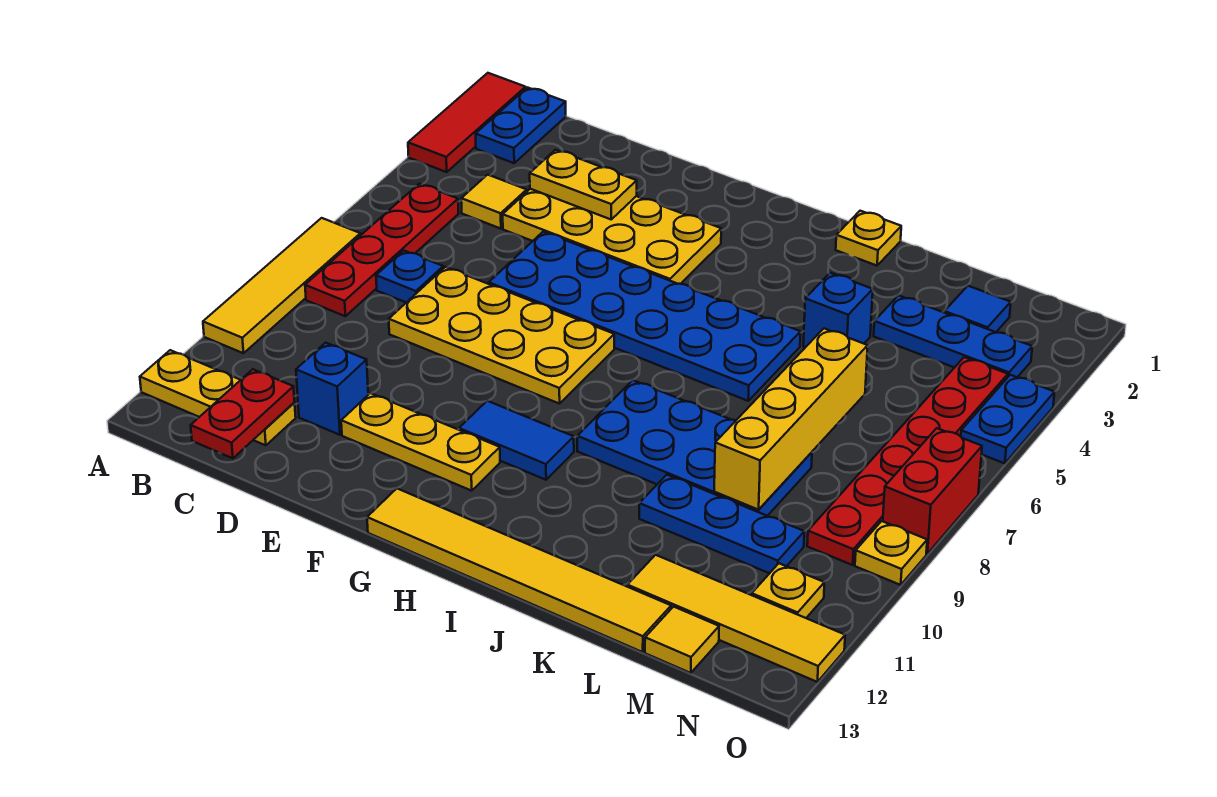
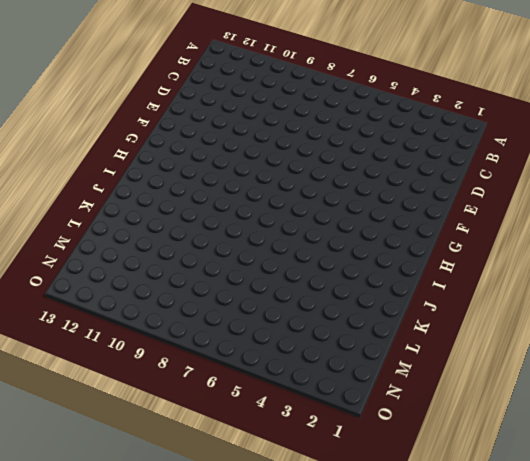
none -> red 1x3 tile [408,73,526,172]
none -> yellow 1x4 tile [203,218,361,353]
none -> yellow 1x3 plate [140,350,296,445]
none -> blue 1x2 plate [476,88,566,163]

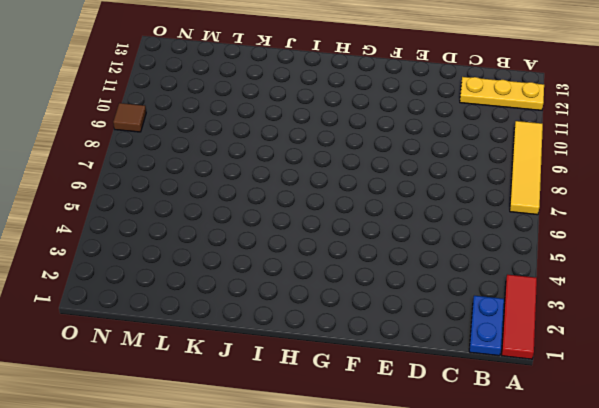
brown 1x1 tile [113,103,146,132] -> yellow 1x1 plate [855,521,927,585]
none -> red 1x4 plate [305,184,459,316]
none -> yellow 1x1 tile [461,175,527,229]
none -> blue 1x1 plate [376,250,443,302]
none -> yellow 2x4 plate [503,189,721,284]

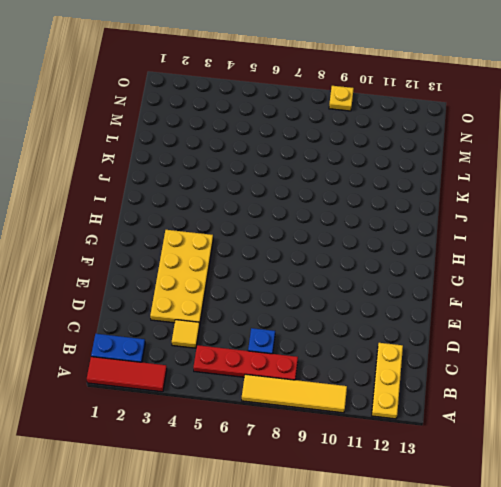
none -> yellow 2x4 plate [389,267,614,404]
none -> blue 1x1 brick [296,343,368,435]
none -> blue 2x6 plate [489,232,801,401]
none -> yellow 1x3 plate [341,393,500,491]

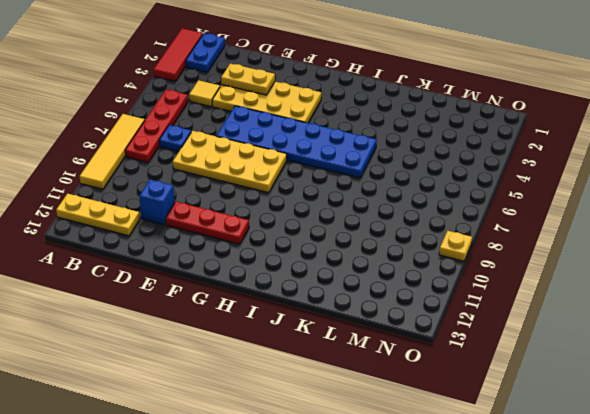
red 1x3 plate [166,202,249,244] -> yellow 1x3 plate [341,393,500,491]
none -> blue 1x2 tile [459,401,574,480]
none -> yellow 1x6 tile [367,489,671,652]
none -> blue 2x4 plate [577,380,812,516]
none -> yellow 1x1 plate [836,211,901,266]

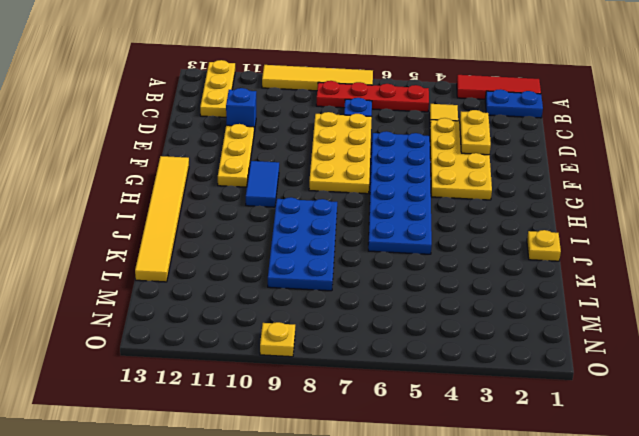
none -> blue 1x1 brick [803,273,873,347]
none -> blue 1x3 plate [639,475,804,573]
none -> blue 1x3 plate [874,296,1032,377]
none -> yellow 1x4 tile [627,555,845,682]

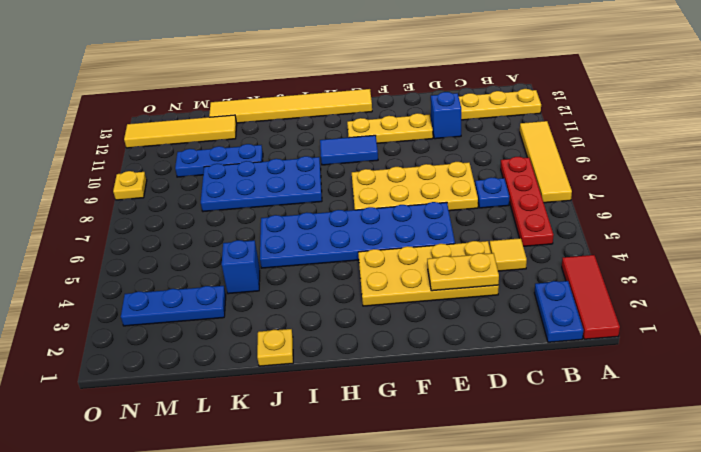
none -> blue 1x1 tile [944,286,1011,332]
none -> yellow 1x1 tile [645,607,719,673]
none -> red 1x6 plate [807,357,1008,565]
none -> yellow 1x1 plate [752,563,824,618]

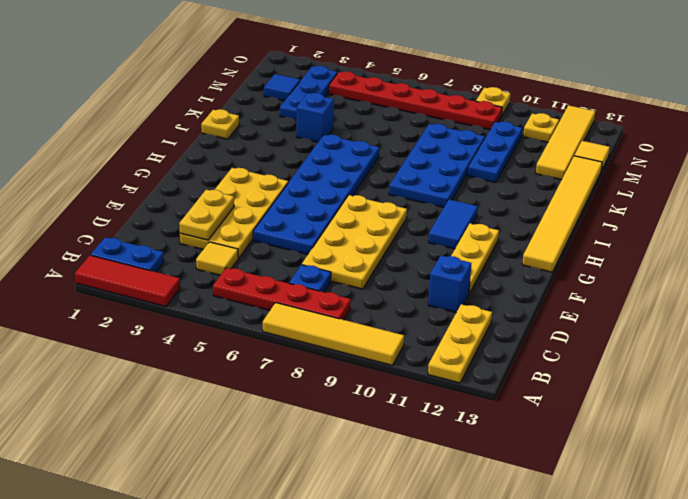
none -> blue 1x2 plate [961,375,1055,463]
none -> red 1x2 brick [883,428,982,554]
none -> red 1x2 plate [191,369,295,458]
none -> yellow 1x4 brick [714,328,868,510]

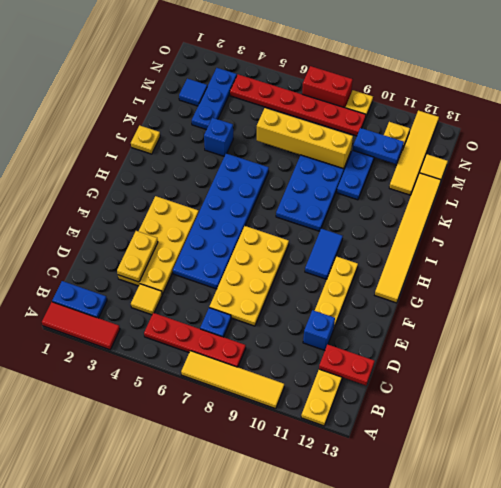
blue 1x2 plate [353,128,404,164] -> blue 1x2 plate moved to [961,375,1055,463]

